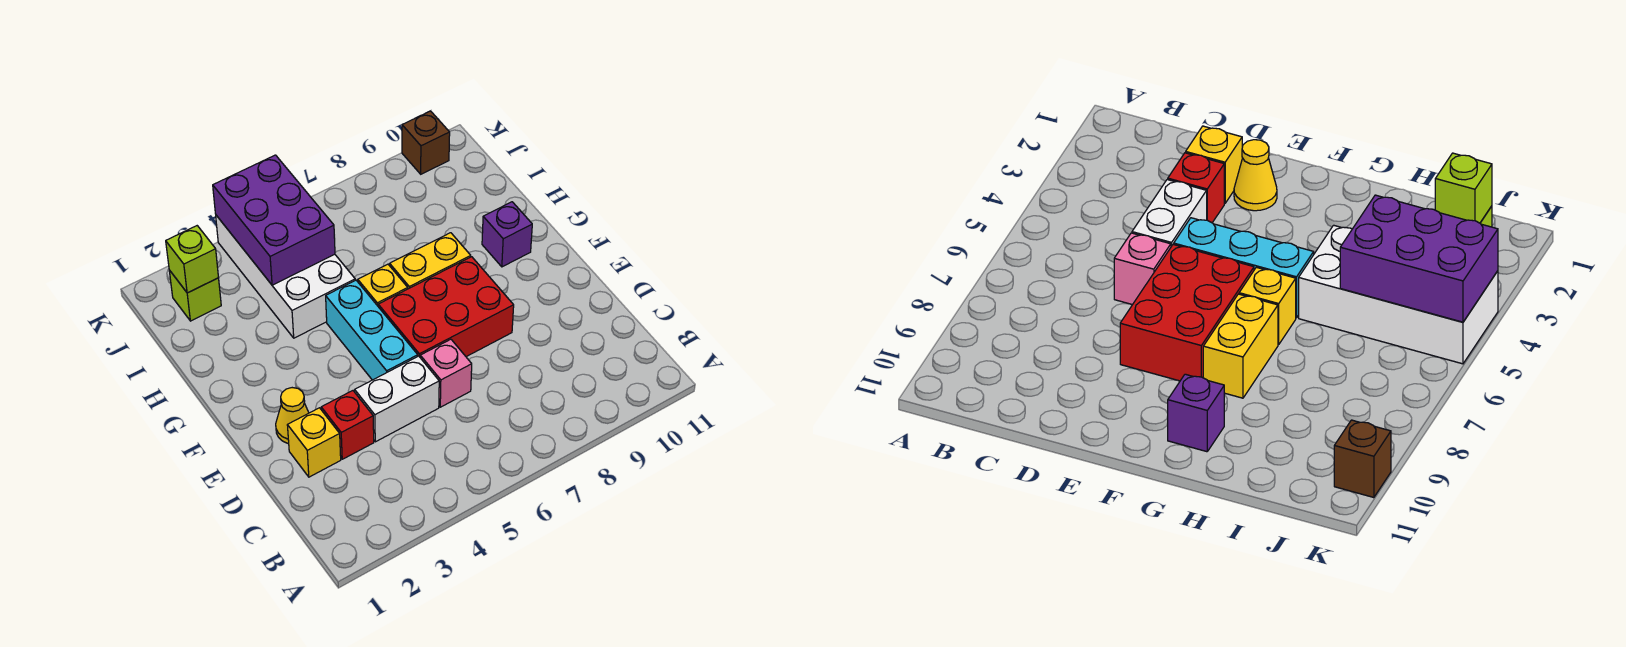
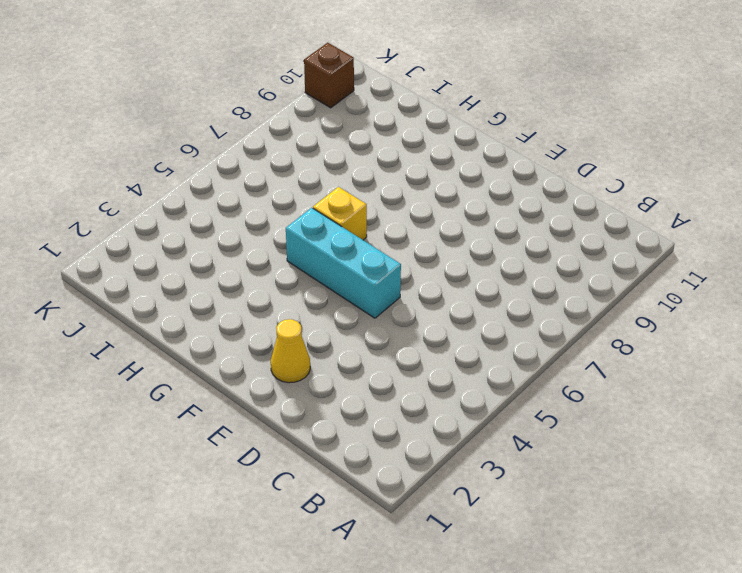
none -> yellow 1x1 brick [287,408,341,477]
none -> red 1x1 brick [321,391,374,459]
none -> white 1x2 brick [355,356,439,442]

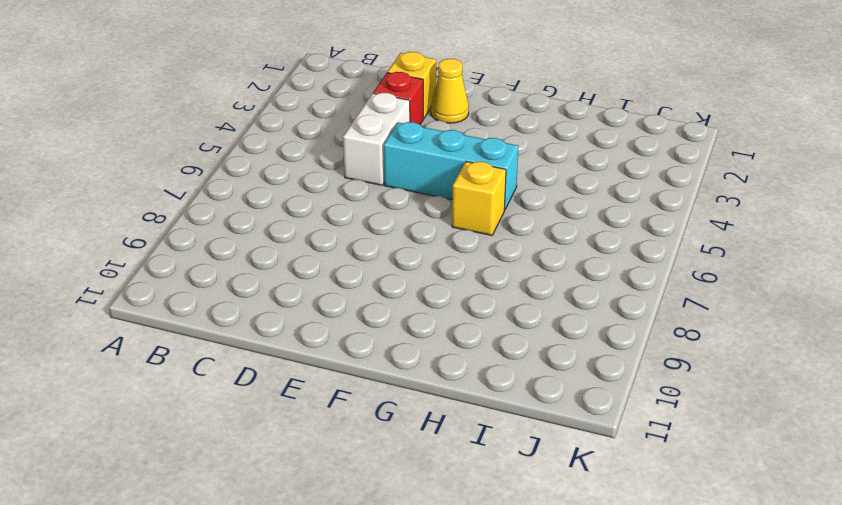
none -> pink 1x1 brick [420,339,472,407]
none -> red 2x3 brick [378,257,514,357]
none -> yellow 1x2 brick [390,233,471,289]

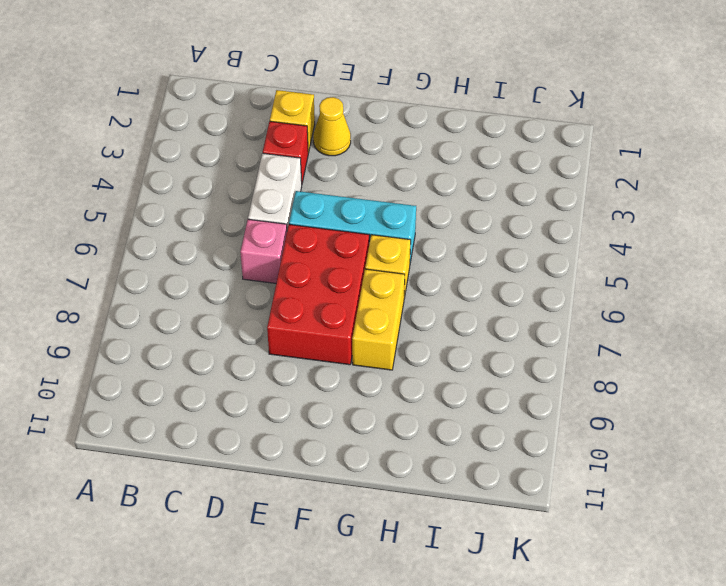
none -> purple 1x1 brick [482,202,532,267]
none -> white 2x4 brick [216,215,355,338]
none -> lime 1x1 brick [169,270,221,321]

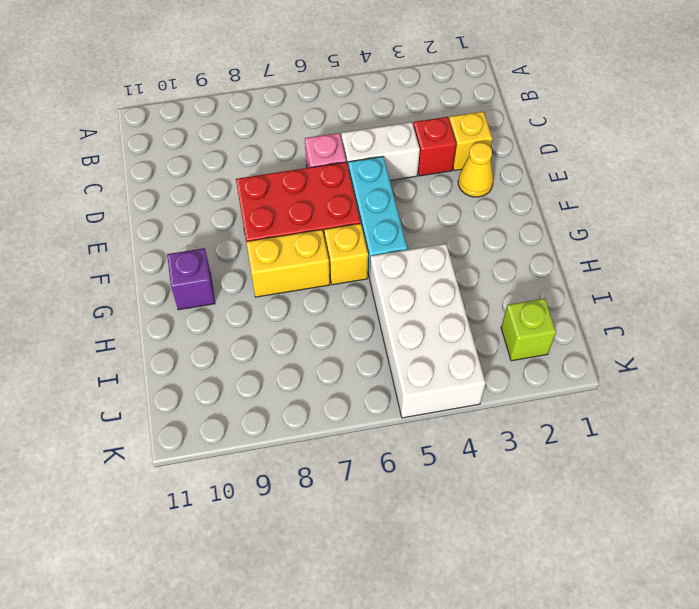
none -> brown 1x1 brick [402,111,450,174]
none -> purple 2x3 brick [213,155,335,285]
none -> lime 1x1 brick [166,226,218,293]

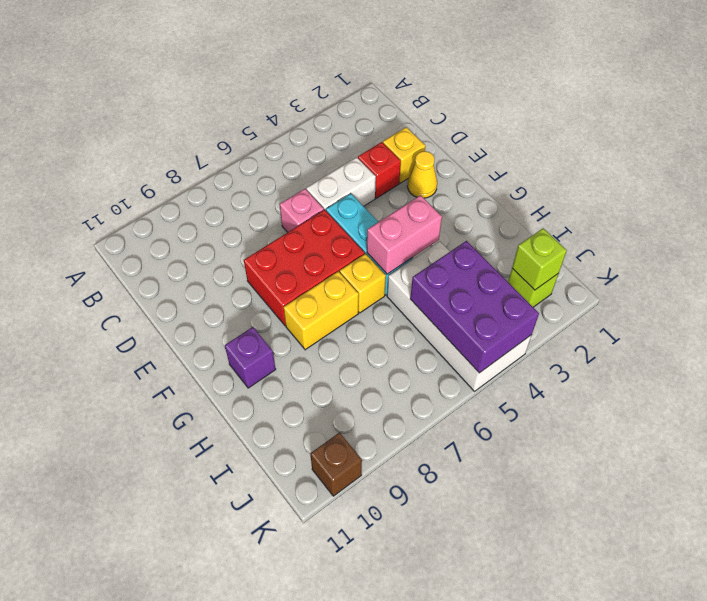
pink 1x2 brick [367,195,442,274] -> none

